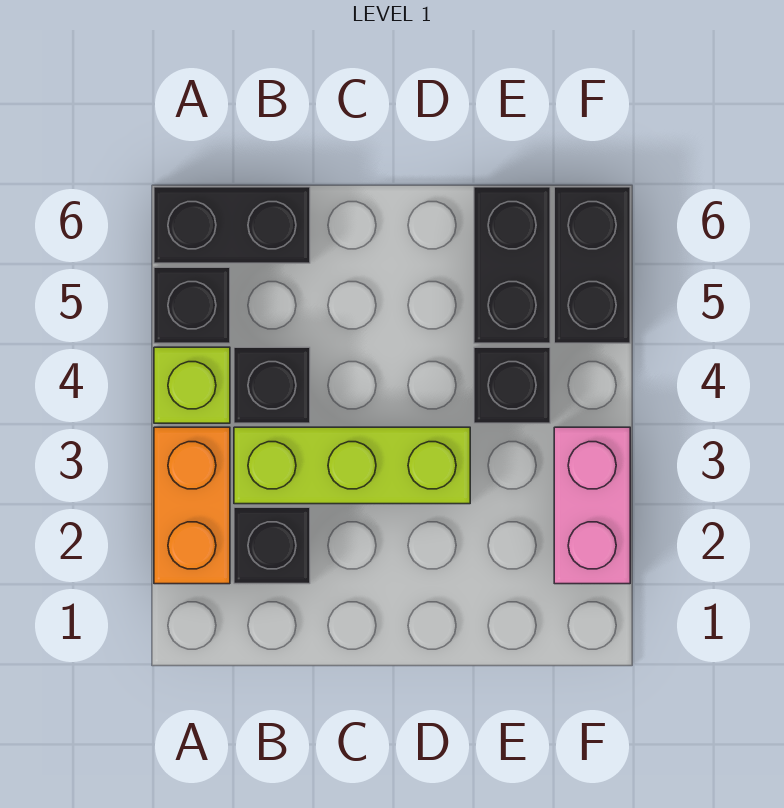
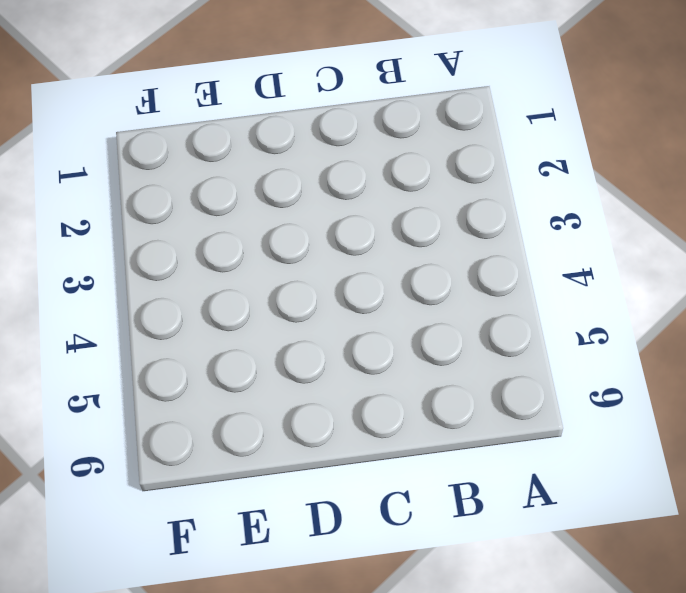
none -> orange 1x2 brick [154,427,230,584]
none -> lime 1x1 brick [154,347,230,423]

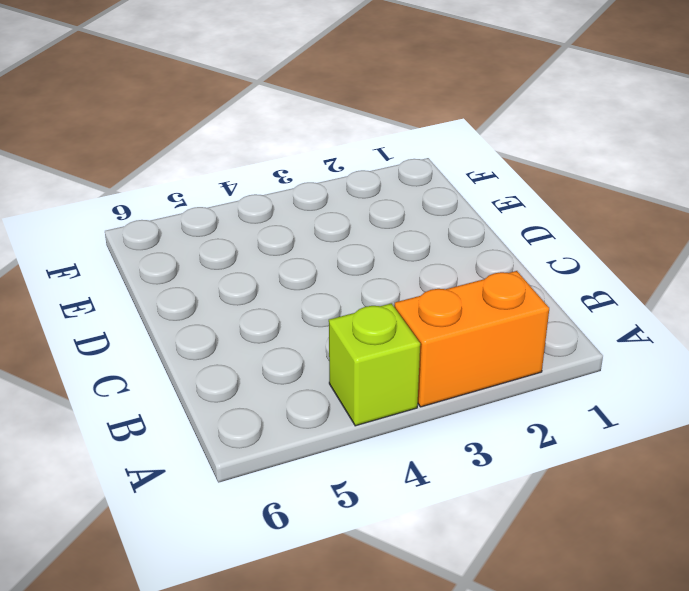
none -> black 1x1 brick [154,267,230,343]
none -> black 1x2 brick [154,187,310,263]

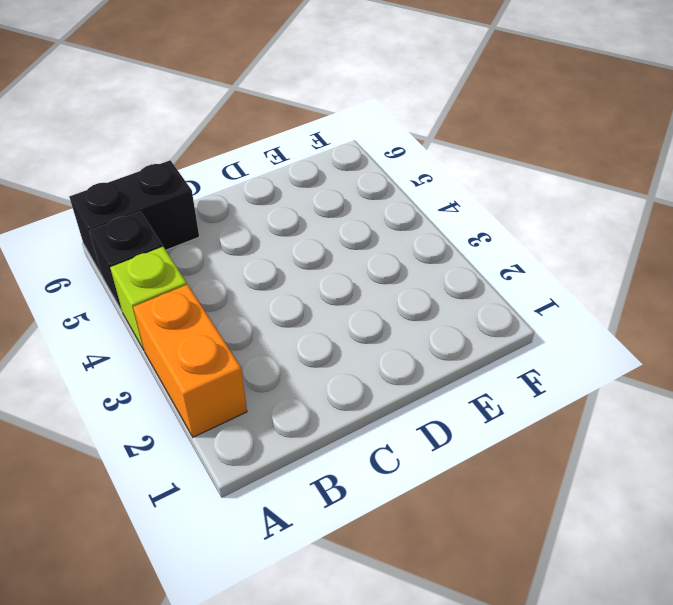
none -> black 1x1 brick [234,507,310,584]
none -> lime 1x3 brick [234,427,470,504]

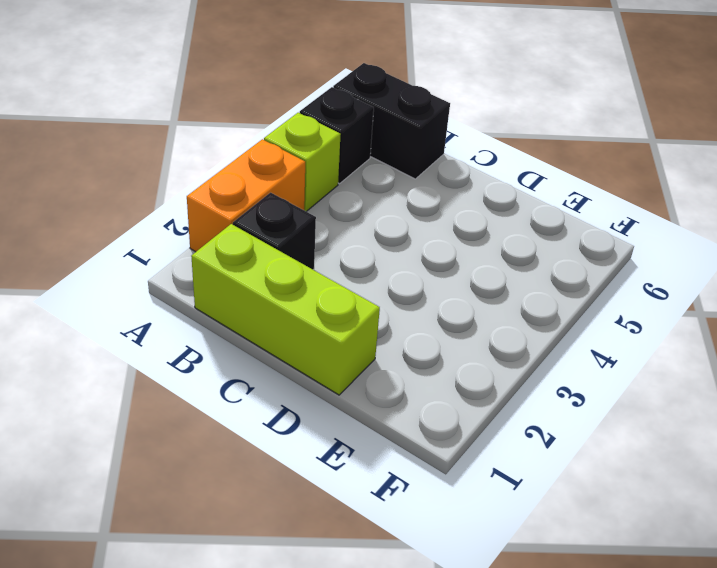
lime 1x3 brick [191,224,380,395] -> lime 1x3 brick moved to [234,427,470,504]
none -> black 1x1 brick [234,347,310,423]
none -> black 1x1 brick [474,347,550,423]

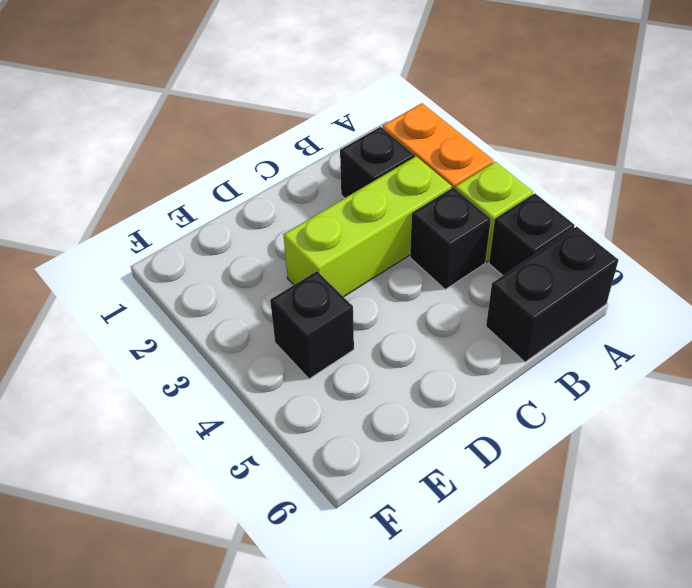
none -> black 1x2 brick [474,187,550,343]
none -> pink 1x2 brick [554,427,630,584]

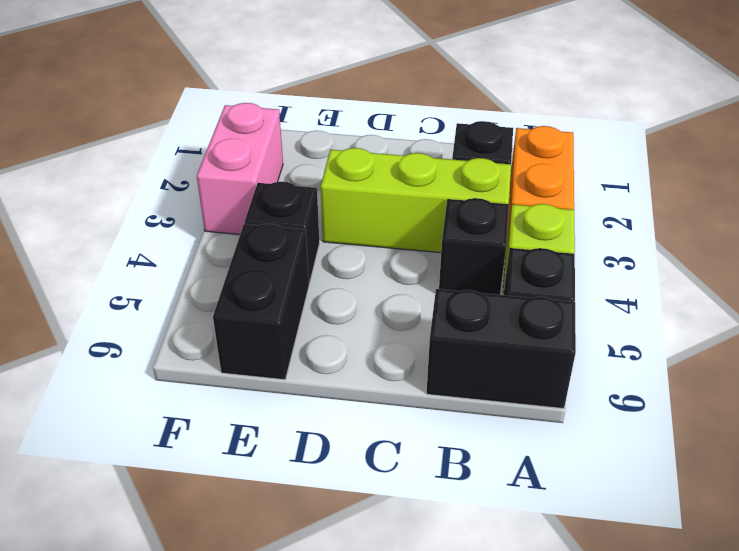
none -> black 1x2 brick [554,187,630,343]

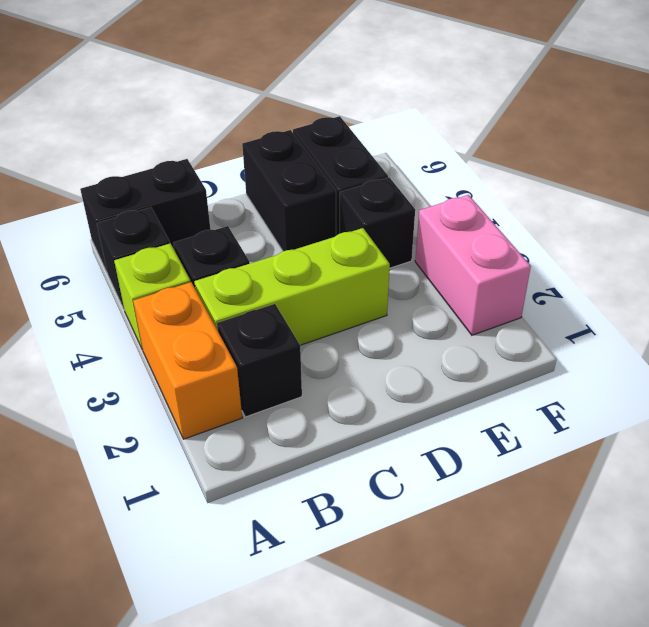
black 1x2 brick [242,130,336,251] -> black 1x2 brick moved to [554,187,630,343]

